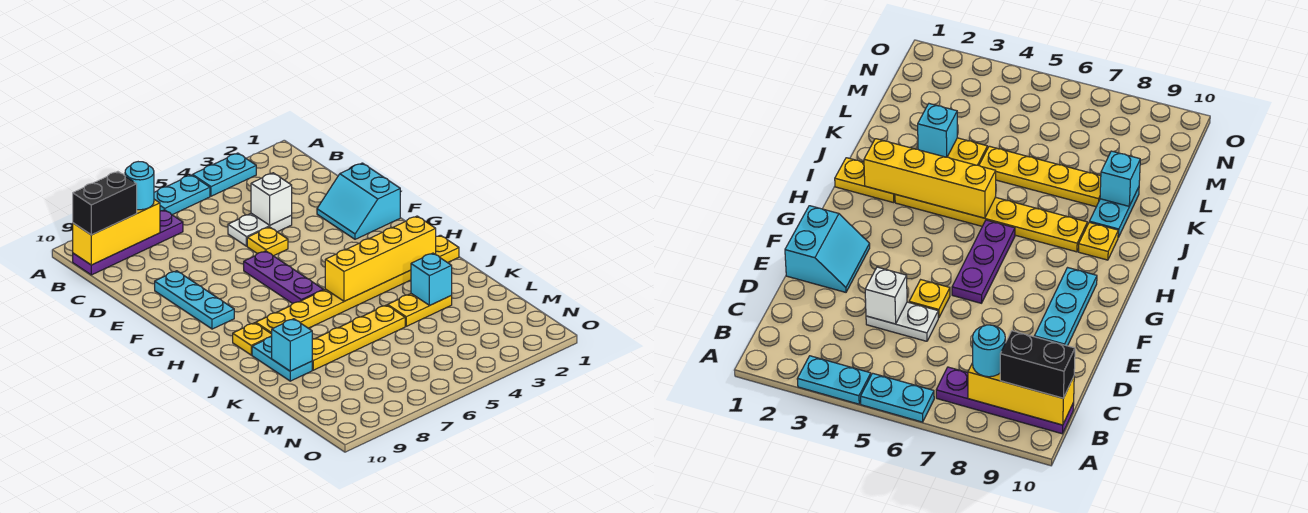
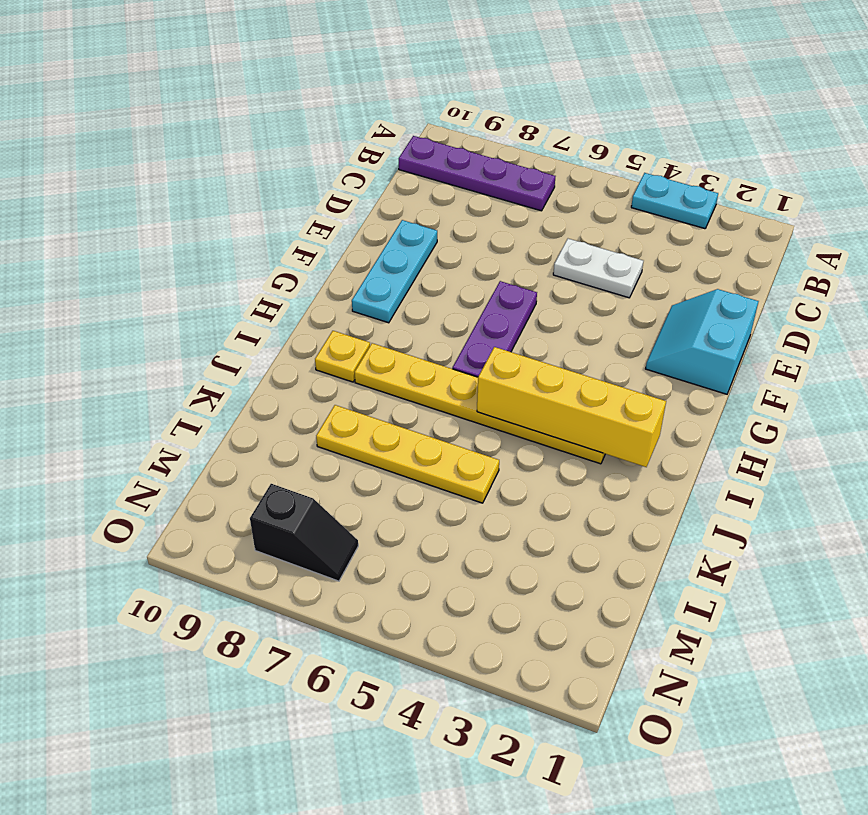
black 1x2 slope [250,484,358,581] -> none
none -> cyan 1x2 plate [154,175,210,215]
none -> yellow 1x1 plate [247,227,288,256]
none -> yellow 1x2 plate [436,235,459,263]

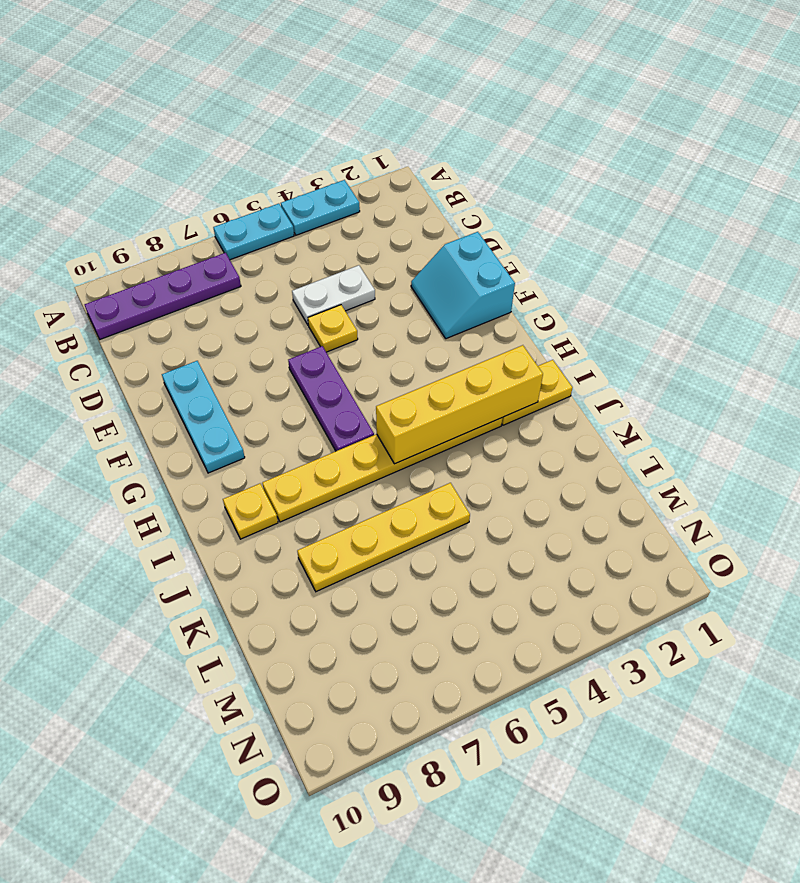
none -> cyan 1x2 plate [252,337,312,381]
none -> yellow 1x2 plate [388,294,452,326]
none -> yellow 1x3 brick [73,199,160,265]

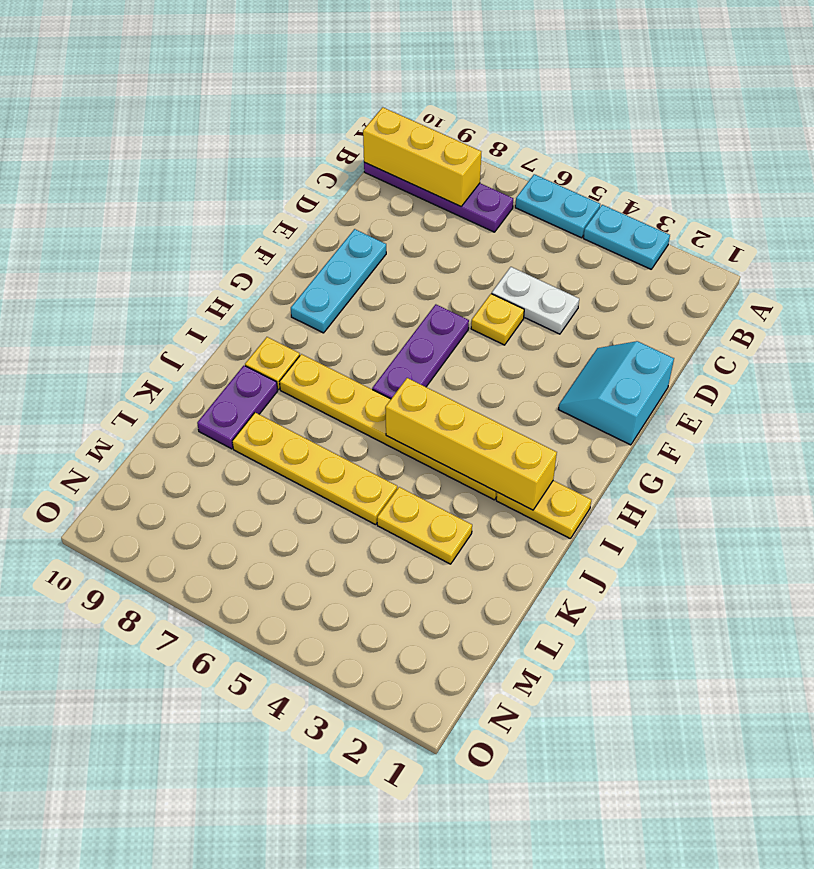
purple 1x2 plate [197,366,278,449] -> cyan 1x2 plate [252,337,312,381]
none -> white 1x1 brick [251,173,292,225]
none -> cyan 1x1 brick [411,253,452,305]
none -> cyan 1x1 brick [272,319,312,371]

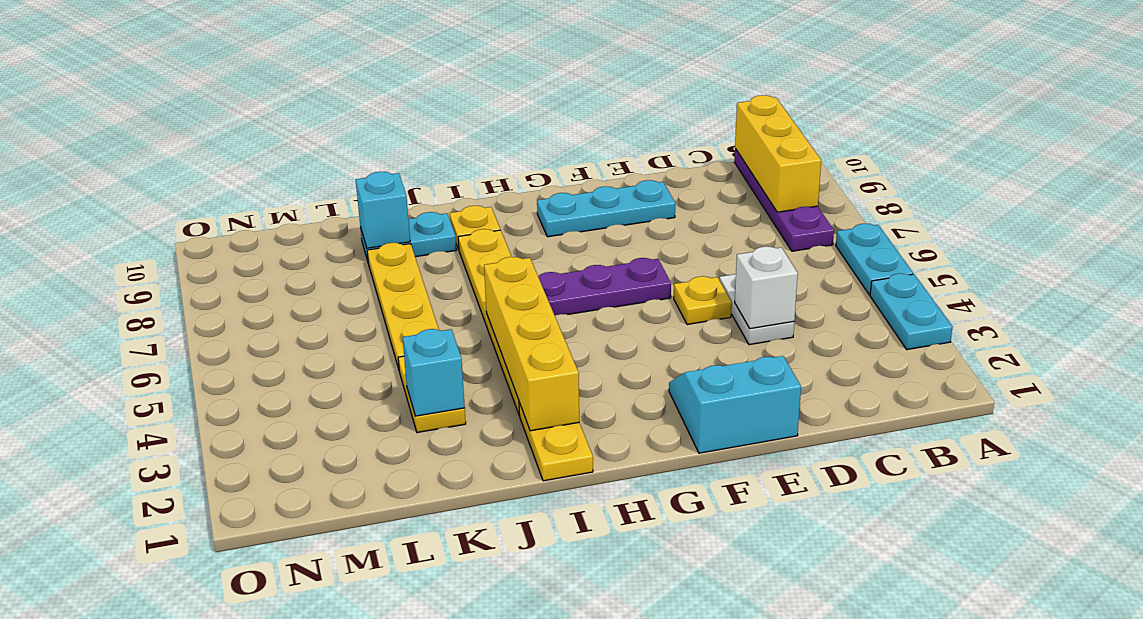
none -> cyan 1x1 round brick [125,162,154,210]
none -> black 1x2 brick [73,172,137,235]

